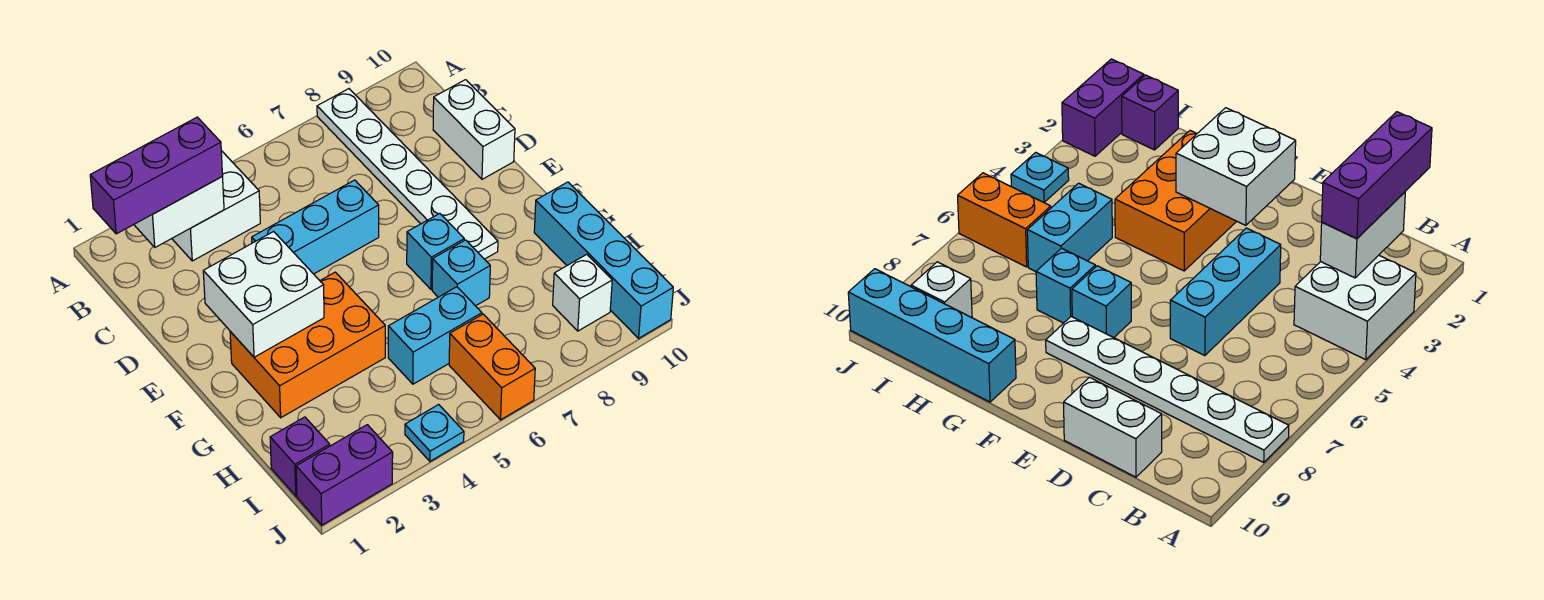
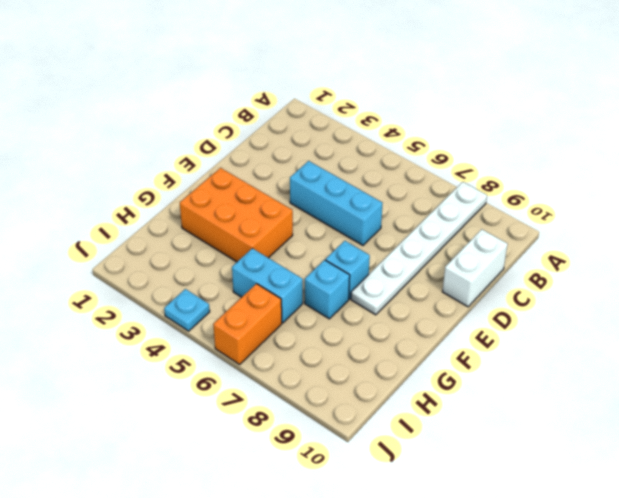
none -> white 2x2 brick [172,151,260,261]
none -> cyan 1x4 brick [534,182,673,338]
none -> purple 1x1 brick [270,417,330,496]

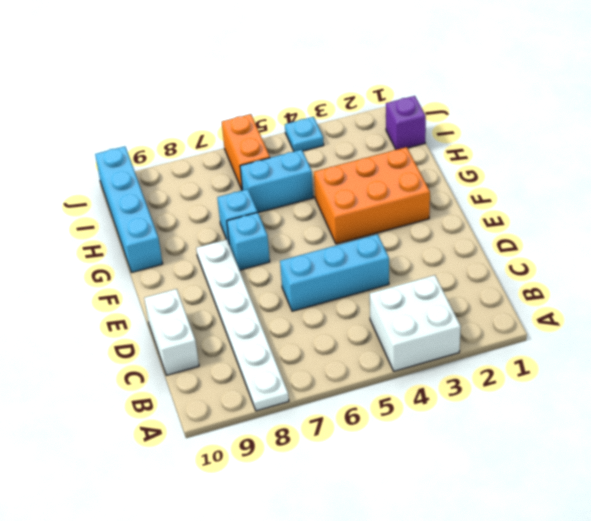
none -> white 1x1 brick [553,254,612,331]
none -> purple 1x2 brick [296,425,393,525]
none -> white 1x2 brick [134,177,224,247]

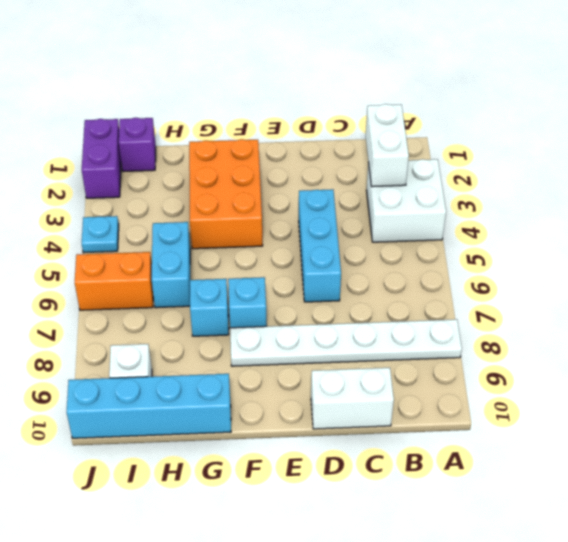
none -> white 2x2 brick [203,231,324,357]
none -> purple 1x3 brick [90,117,223,234]

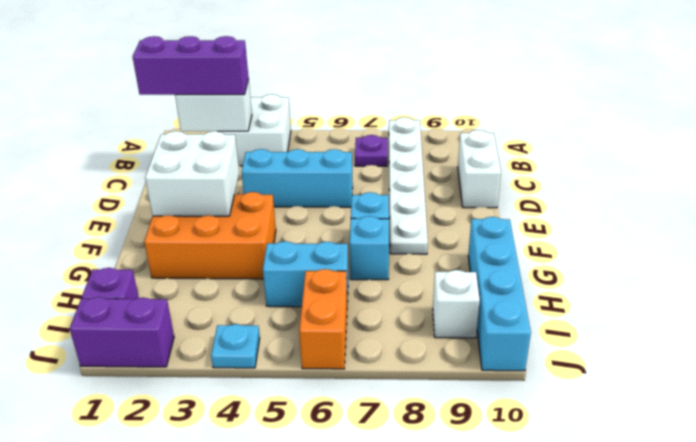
purple 1x1 plate [355,135,388,166] -> none

